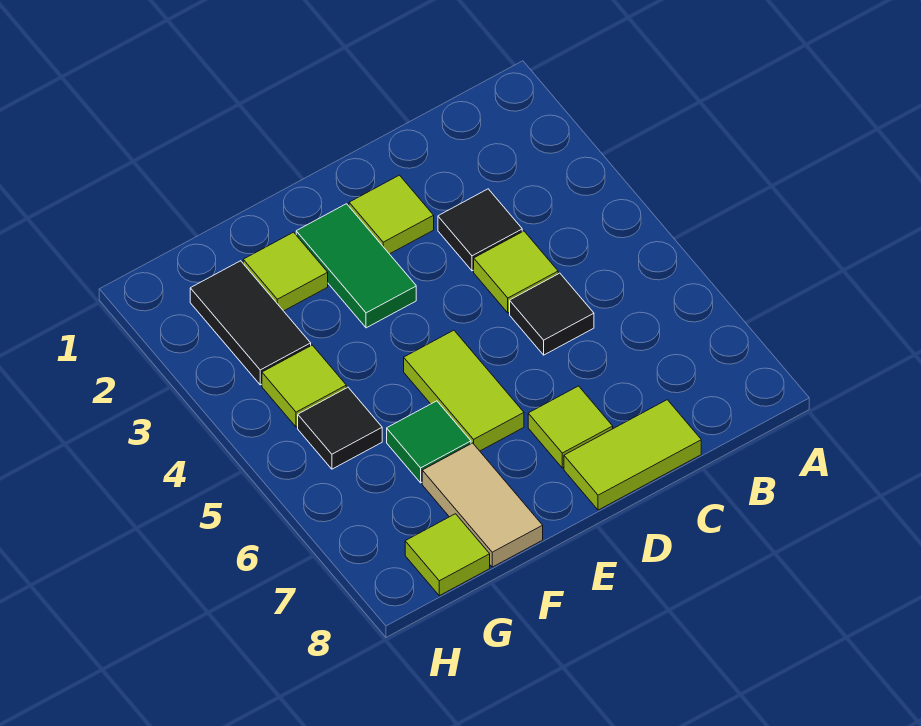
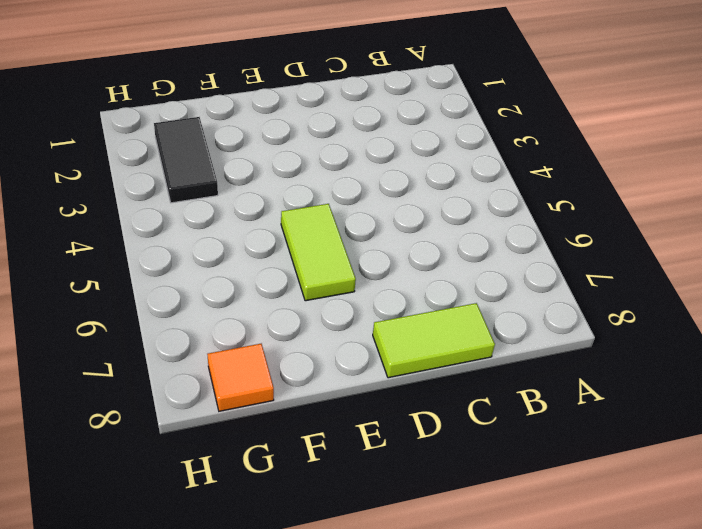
orange 1x1 tile [207,344,274,411] -> lime 1x1 tile [405,514,490,596]
none -> black 1x1 tile [438,189,522,271]
none -> lime 1x1 tile [474,231,558,313]
none -> black 1x1 tile [510,273,594,355]

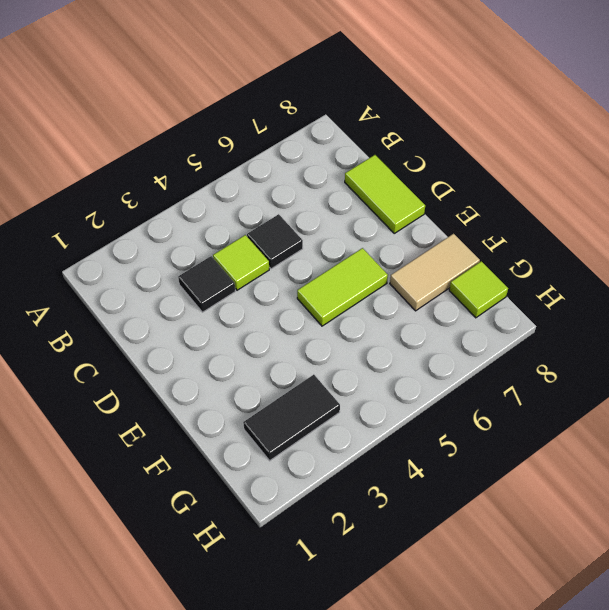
none -> lime 1x1 tile [349,175,434,254]
none -> lime 1x1 tile [528,386,613,468]
none -> green 1x2 tile [296,204,416,328]

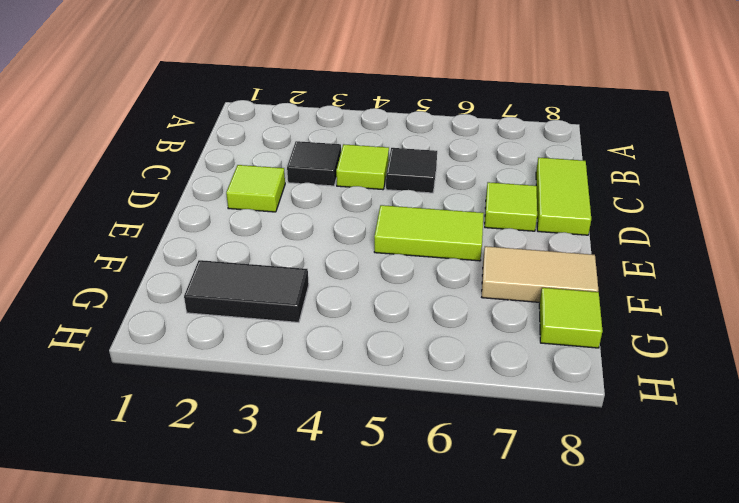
none -> green 1x2 tile [296,204,416,328]
none -> lime 1x1 tile [243,232,328,311]
none -> green 1x1 tile [387,401,471,483]

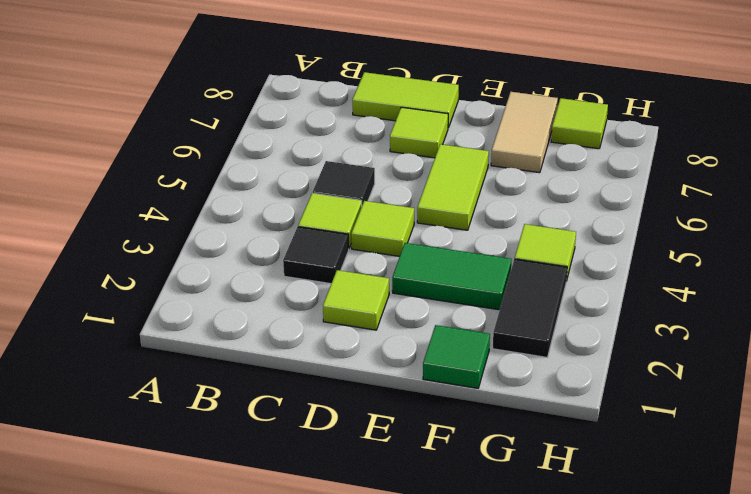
lime 1x1 tile [351,201,414,256] -> lime 1x1 tile moved to [243,232,328,311]
green 1x2 tile [392,243,512,310] -> green 1x2 tile turned to [296,204,416,328]
green 1x1 tile [423,325,490,388] -> green 1x1 tile moved to [387,401,471,483]
none -> black 1x1 tile [298,387,382,469]

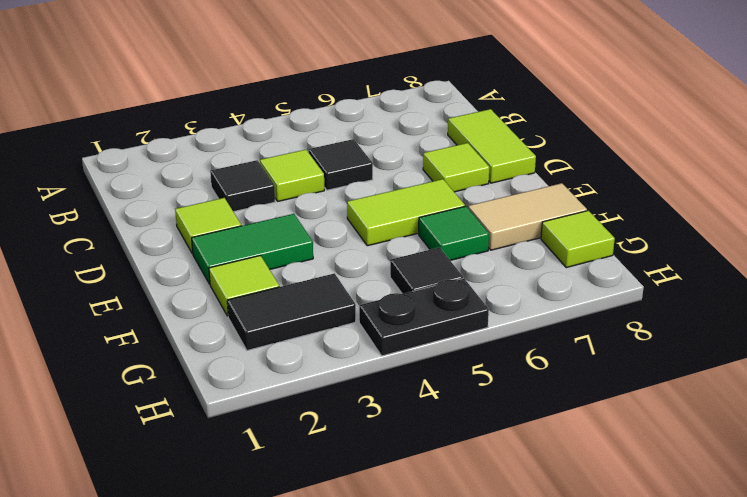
black 1x2 plate [359,278,489,356] -> none
none -> lime 1x1 tile [262,345,346,427]

